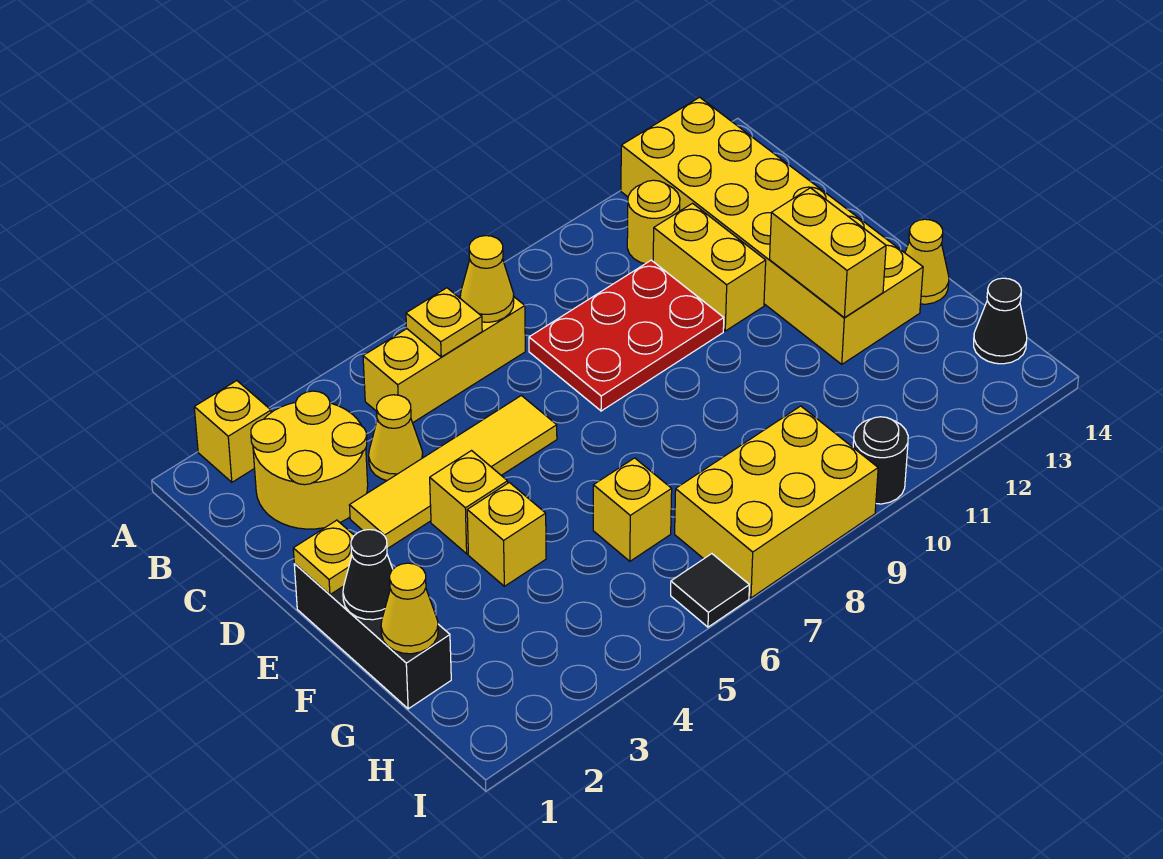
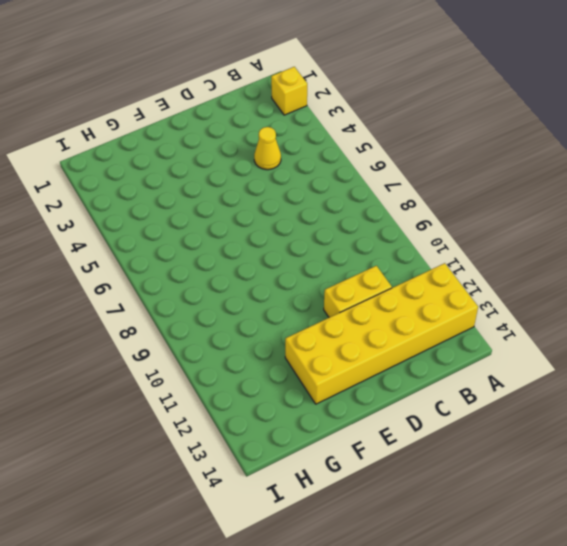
none -> yellow 2x2 round brick [251,391,368,529]
none -> yellow 1x3 brick [363,296,525,423]
none -> yellow 1x1 round brick [627,180,680,264]

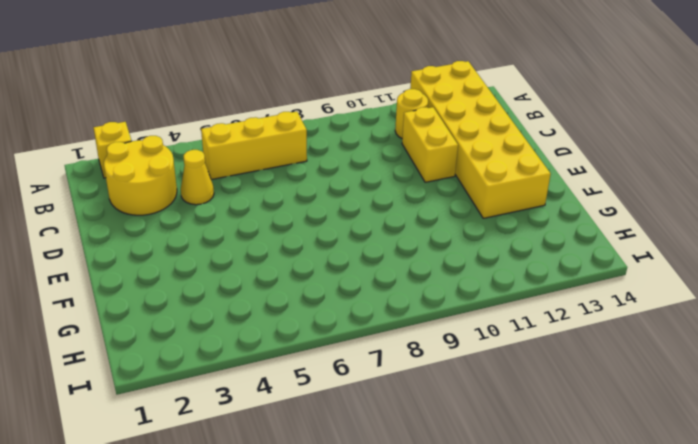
none -> red 2x3 plate [529,260,724,411]
none -> yellow 1x4 tile [349,395,557,549]
none -> black 1x3 brick [294,564,451,709]

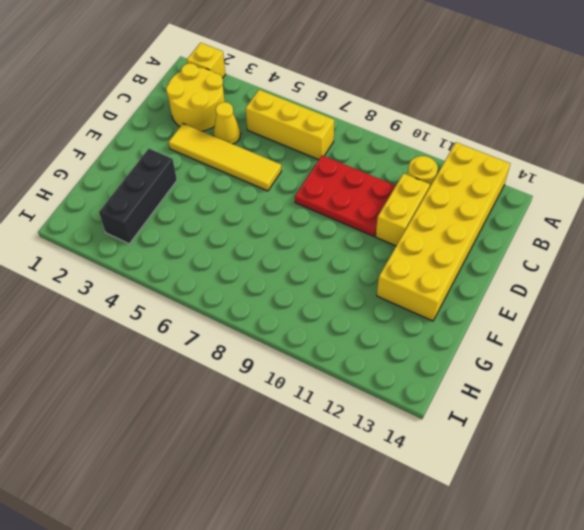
black 1x3 brick [99,149,177,244] -> black 1x3 brick moved to [294,564,451,709]
none -> yellow 1x1 brick [430,451,508,554]
none -> yellow 1x1 brick [467,482,546,586]
none -> yellow 1x1 cone [905,219,949,304]

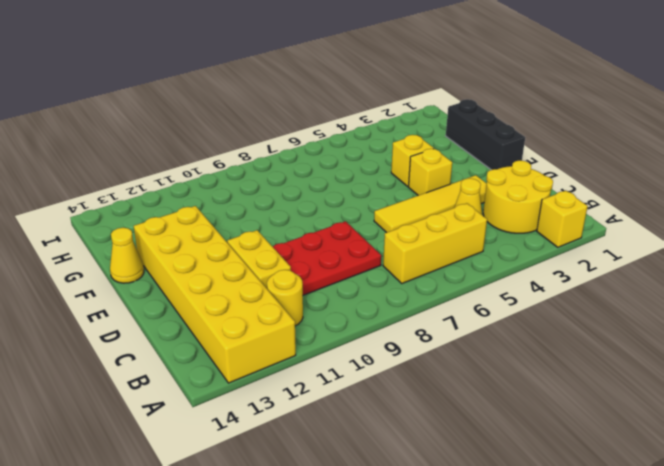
none -> yellow 1x1 brick [593,458,672,561]
none -> yellow 2x3 brick [675,406,878,598]
none -> black 1x1 cone [974,278,1027,364]

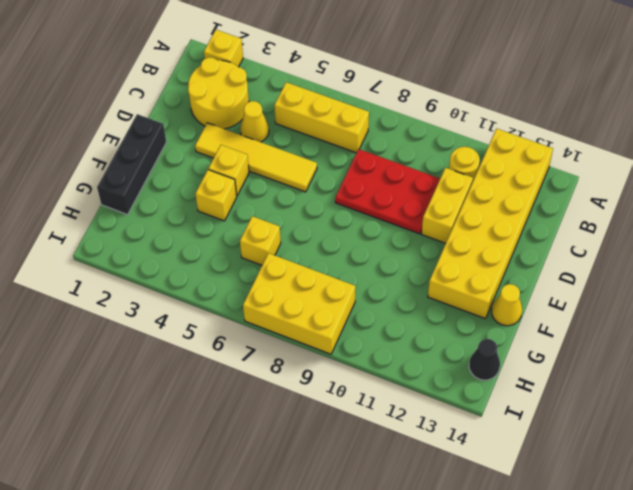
none -> black 1x1 tile [671,554,749,627]
none -> black 1x1 round brick [853,417,908,504]
none -> yellow 1x1 plate [406,288,482,357]

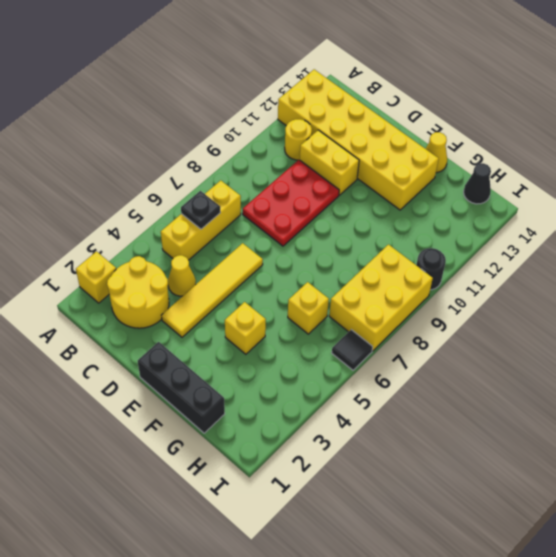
black 1x1 plate [181,191,220,229] -> yellow 1x1 plate [406,288,482,357]
none -> yellow 1x1 brick [430,451,508,554]
none -> yellow 1x1 cone [460,236,514,322]
none -> yellow 1x1 plate [293,520,354,594]

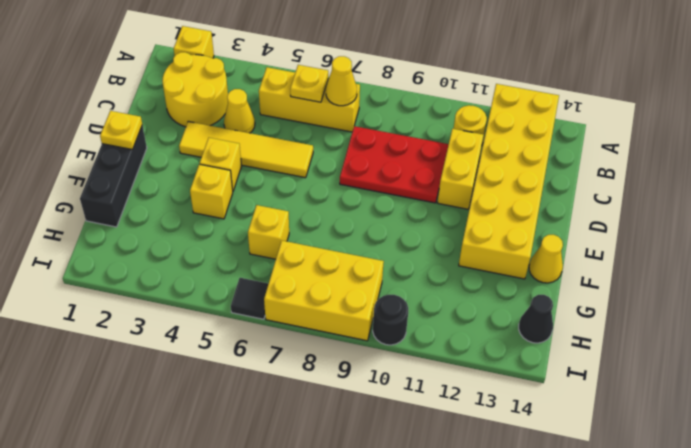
none -> yellow 1x2 brick [770,188,886,318]
none -> black 1x1 cone [343,530,393,620]
none -> yellow 1x1 cone [381,563,438,654]

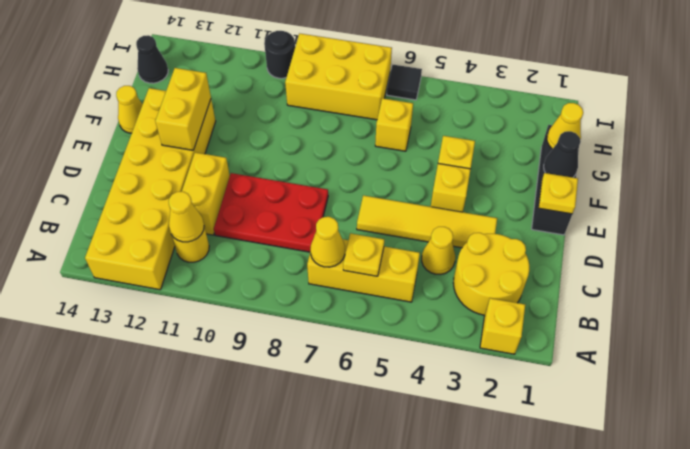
yellow 1x1 cone [169,191,204,242] -> none

